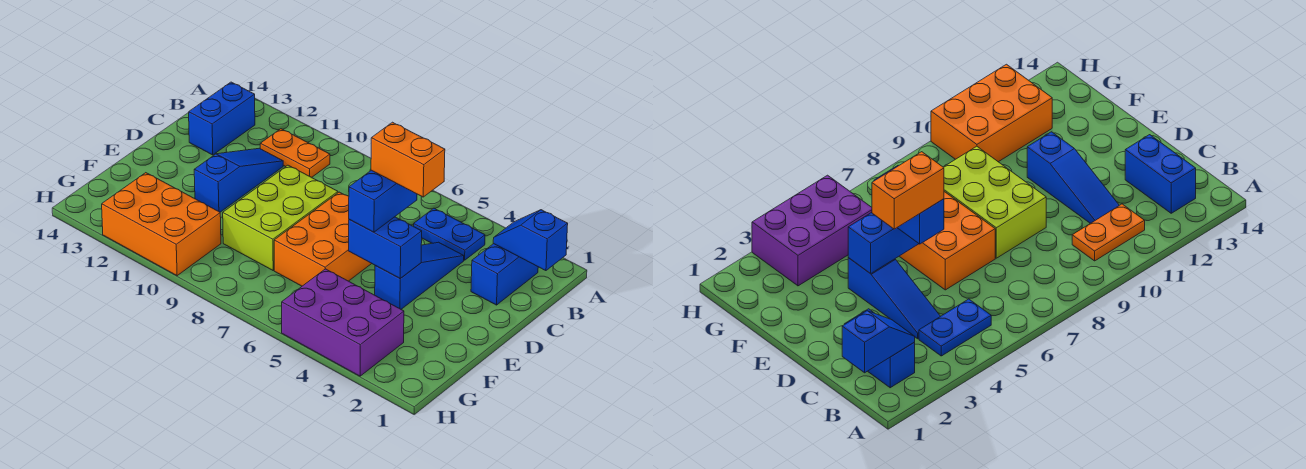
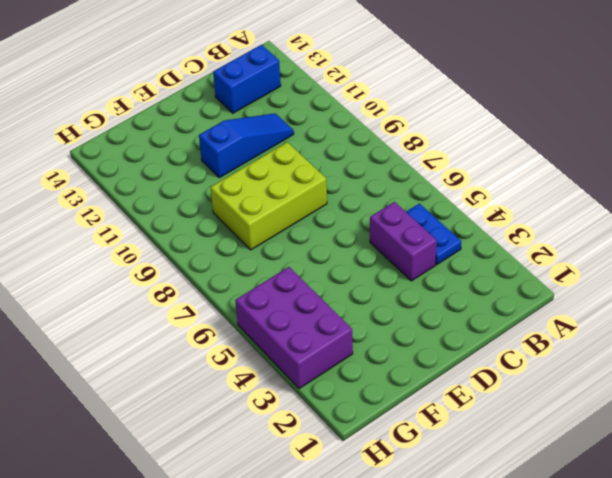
purple 1x2 brick [370,202,437,281] -> blue 1x3 slope [375,242,464,309]
none -> blue 1x2 brick [471,244,538,305]
none -> orange 1x2 plate [260,129,330,177]
none -> orange 2x3 brick [274,192,372,286]

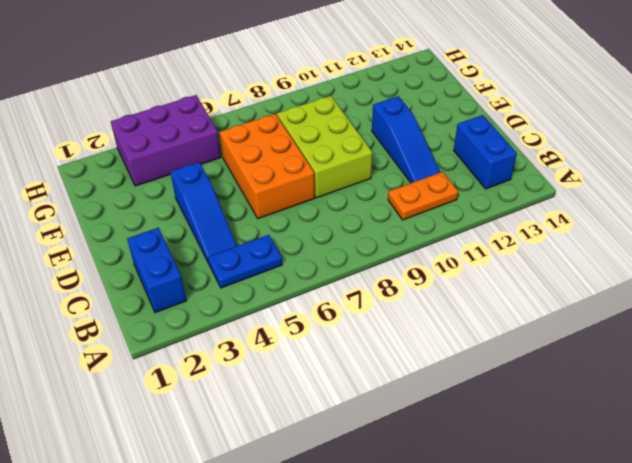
none -> orange 2x3 brick [102,173,221,276]
none -> blue 1x2 slope [493,210,568,271]
none -> blue 1x2 brick [349,217,422,279]

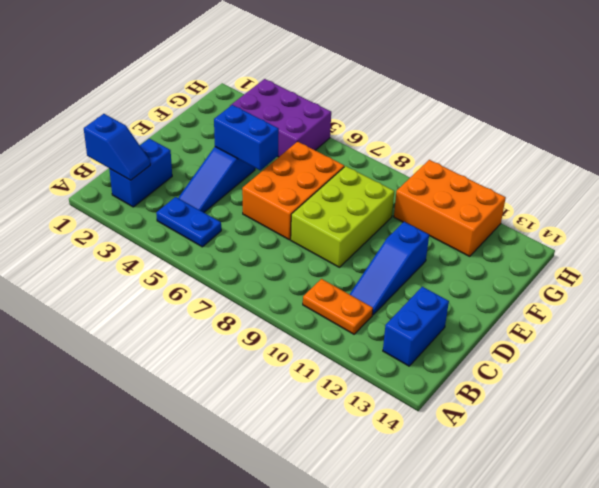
none -> blue 1x2 brick [349,170,417,232]
none -> orange 1x2 brick [371,122,445,197]

